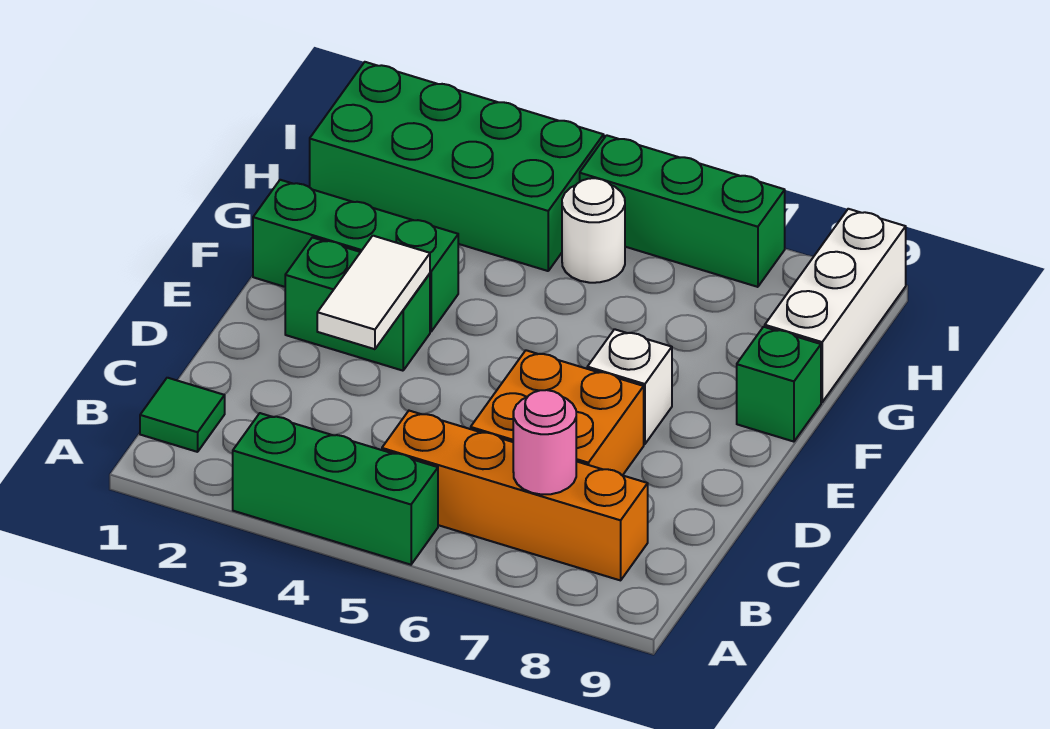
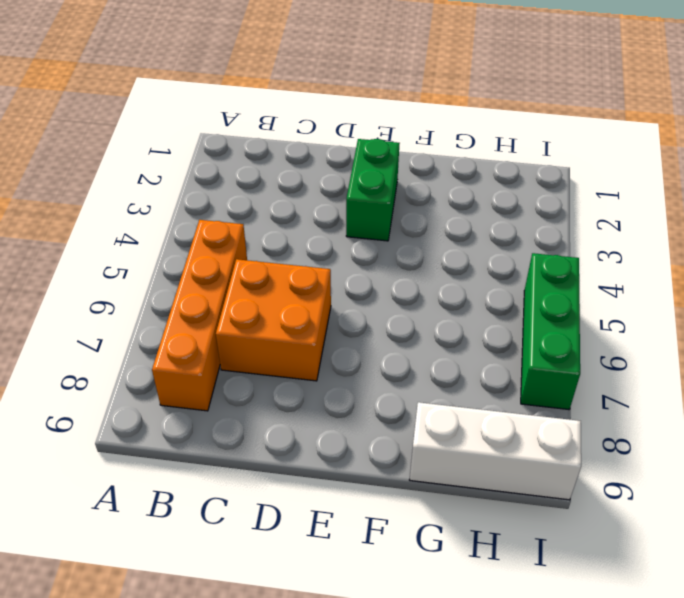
none -> green 1x3 brick [233,413,438,565]
none -> green 1x1 tile [140,378,225,452]
none -> white 1x1 brick [587,329,672,444]

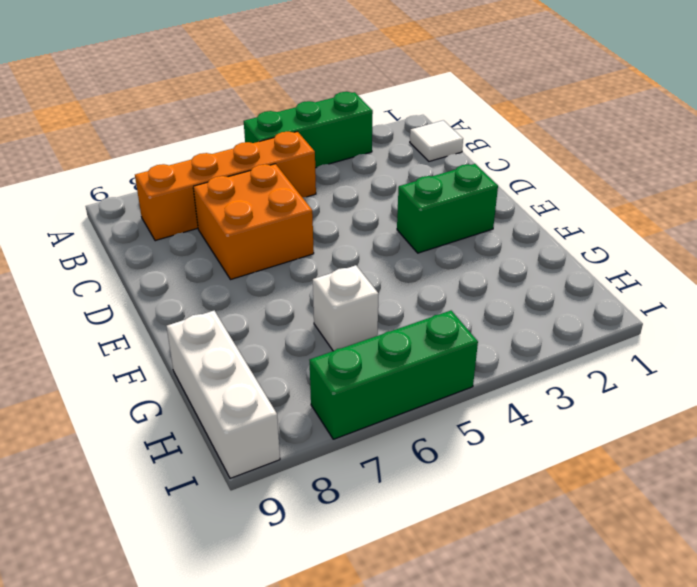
white 1x1 tile [410,120,463,161] -> green 1x1 tile [140,378,225,452]
white 1x1 brick [313,265,379,351] -> white 1x1 brick moved to [587,329,672,444]
none -> green 1x3 brick [253,180,458,331]
none -> green 1x1 brick [737,327,821,442]
none -> green 2x4 brick [310,62,604,271]

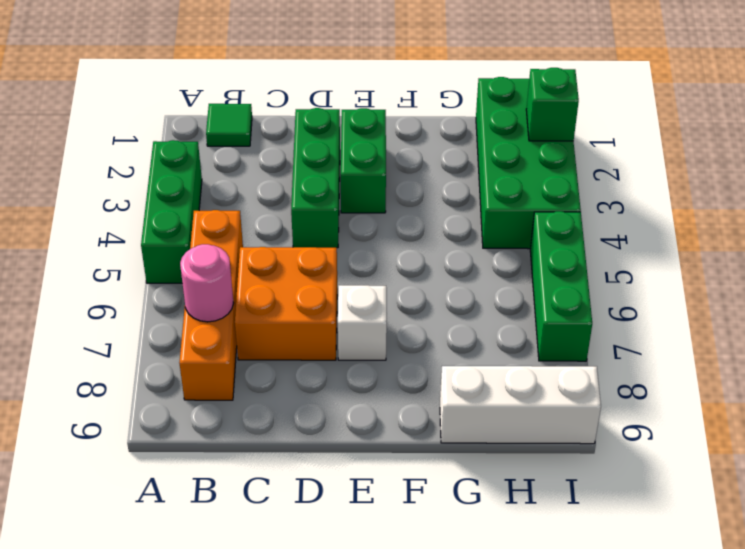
green 1x3 brick [291,108,340,248] -> green 1x3 brick moved to [253,180,458,331]
green 1x1 brick [526,68,579,141] -> green 1x1 brick moved to [737,327,821,442]
none -> white 1x1 round brick [562,178,625,283]
none -> white 1x2 tile [317,236,430,349]

